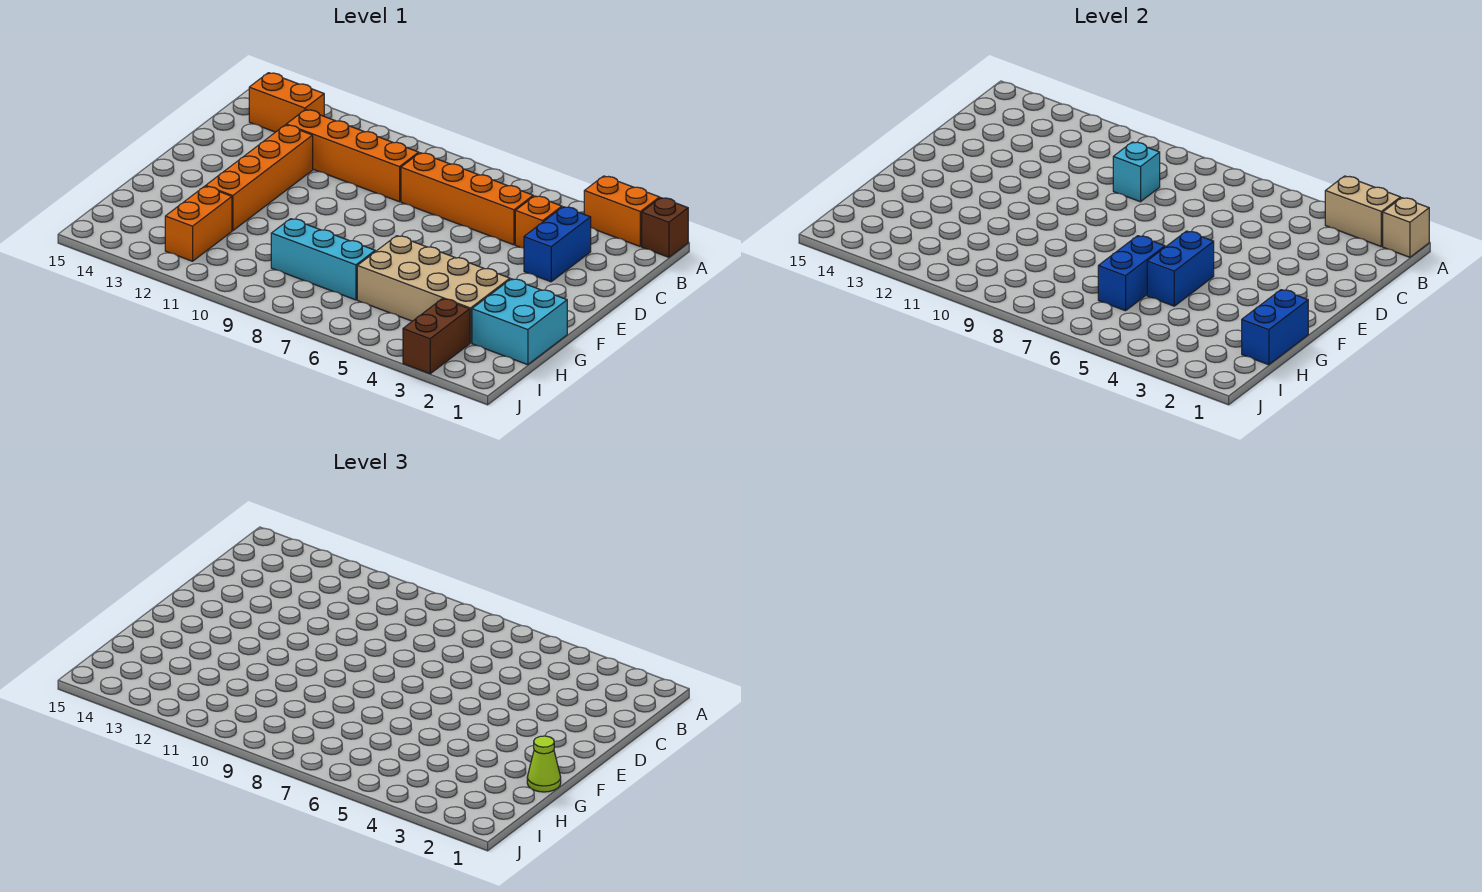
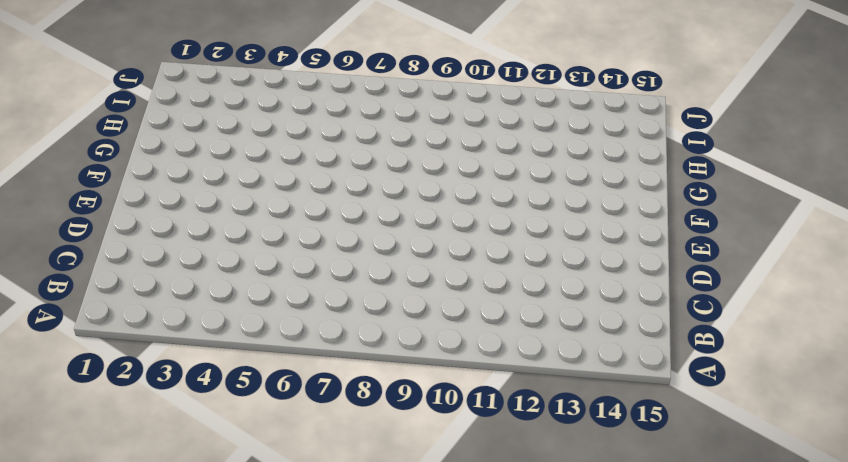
none -> brown 1x1 brick [642,198,688,257]
none -> orange 1x2 brick [584,176,660,246]
none -> orange 1x2 brick [249,73,324,132]

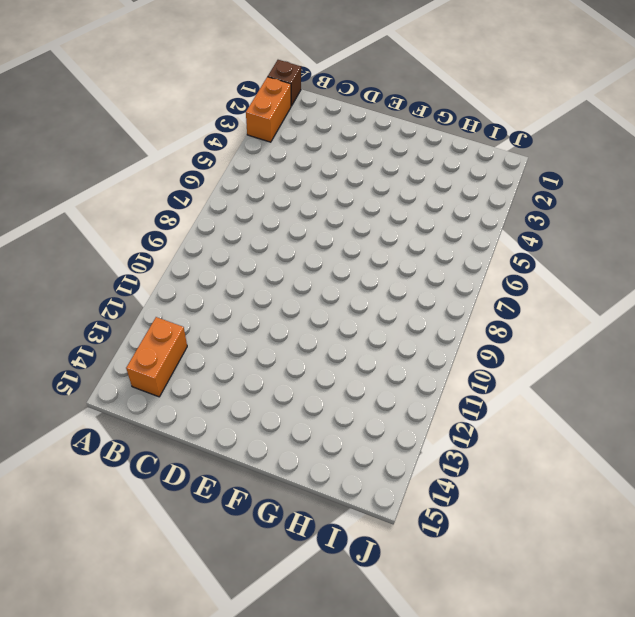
none -> blue 1x2 brick [524,207,591,282]
none -> orange 1x1 brick [515,196,562,248]
none -> orange 1x4 brick [401,153,533,245]

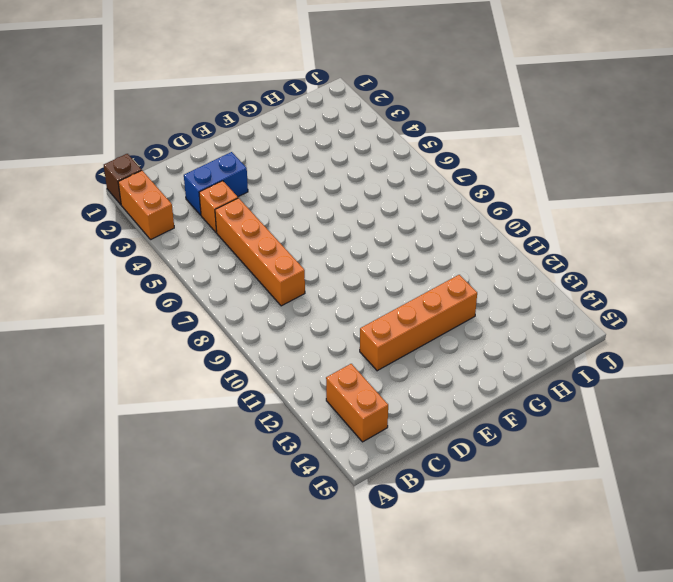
none -> orange 1x4 brick [286,110,419,202]
none -> cyan 2x2 brick [472,279,567,365]
none -> tan 2x4 brick [357,236,510,343]

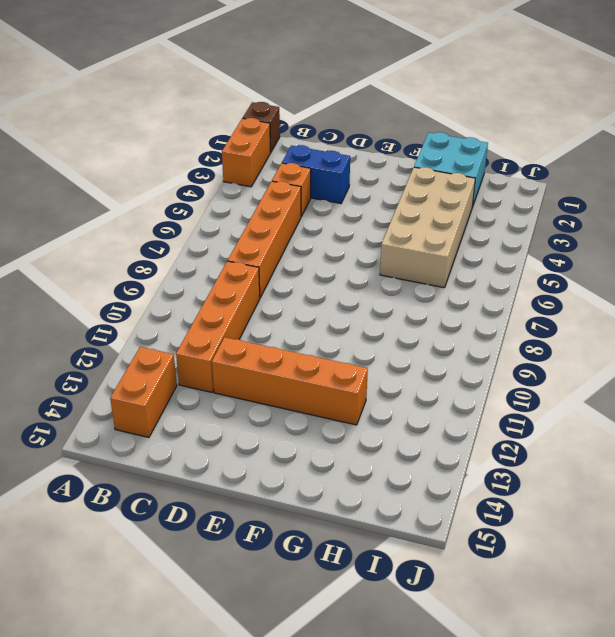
none -> cyan 1x3 brick [271,219,375,300]
none -> orange 1x2 brick [165,186,232,261]
none -> brown 1x2 brick [403,299,470,374]

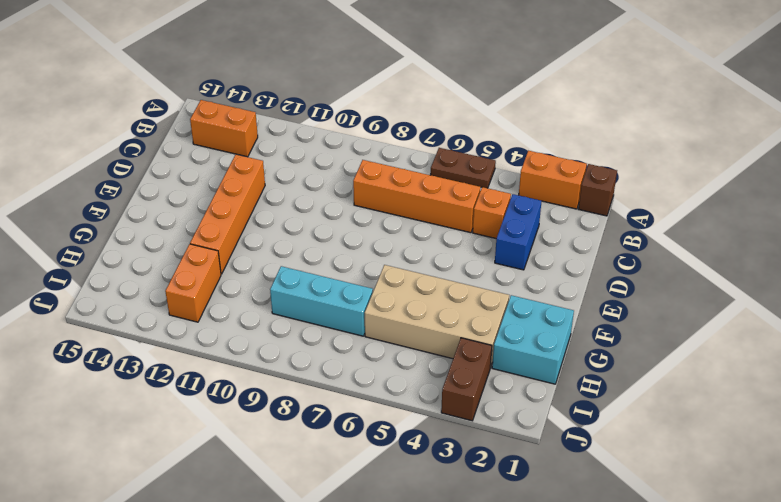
brown 1x2 plate [431,148,496,188] -> none
none -> orange 1x4 brick [286,110,419,202]
none -> tan 1x1 brick [1383,198,1429,257]
none -> tan 1x2 brick [1325,176,1401,246]

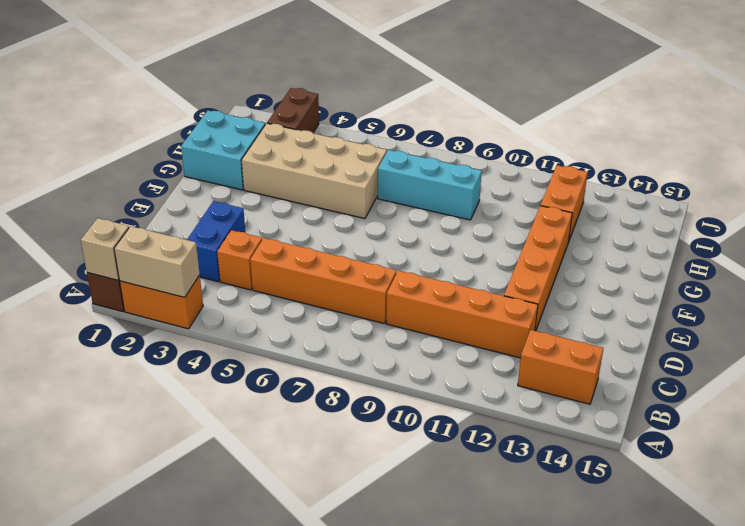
none -> cyan 1x1 brick [1113,142,1160,202]
none -> blue 1x2 brick [1147,231,1214,306]
none -> blue 1x2 brick [1242,290,1308,365]

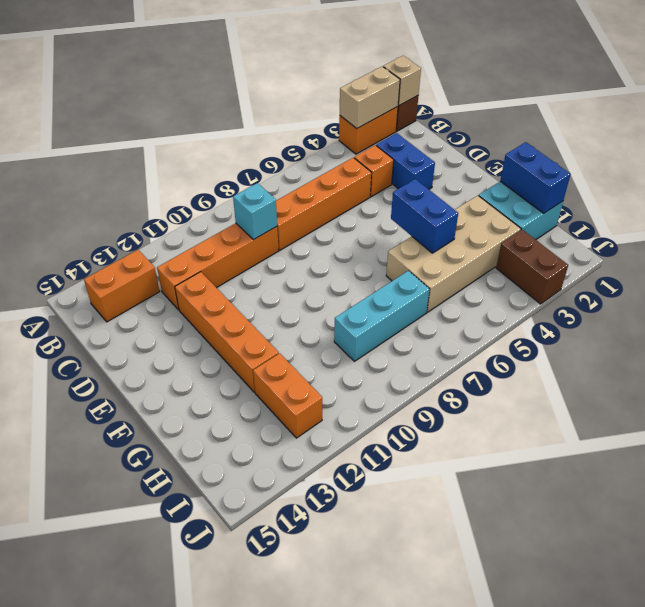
none -> blue 1x2 brick [1098,236,1165,311]
none -> lime 1x1 cone [527,736,561,792]

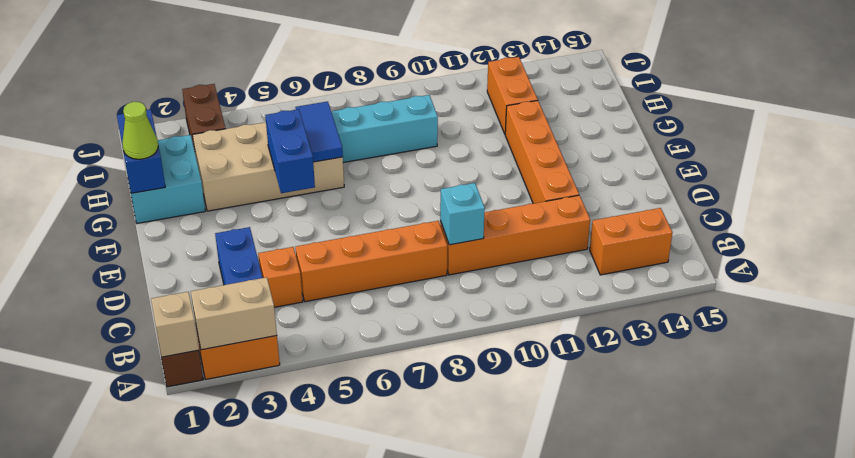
blue 1x2 tile [295,101,343,162] -> blue 1x2 brick [1098,236,1165,311]

